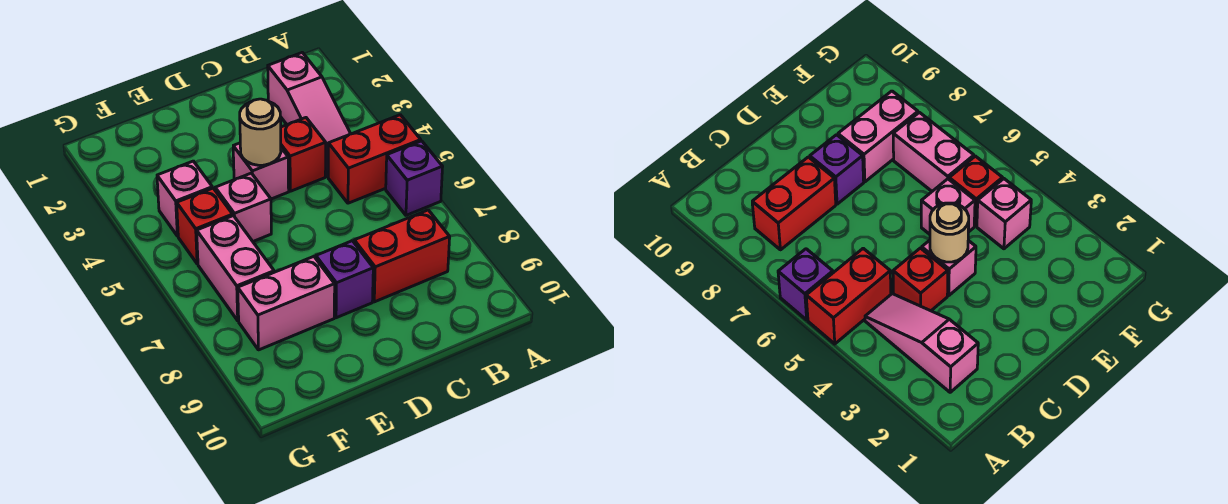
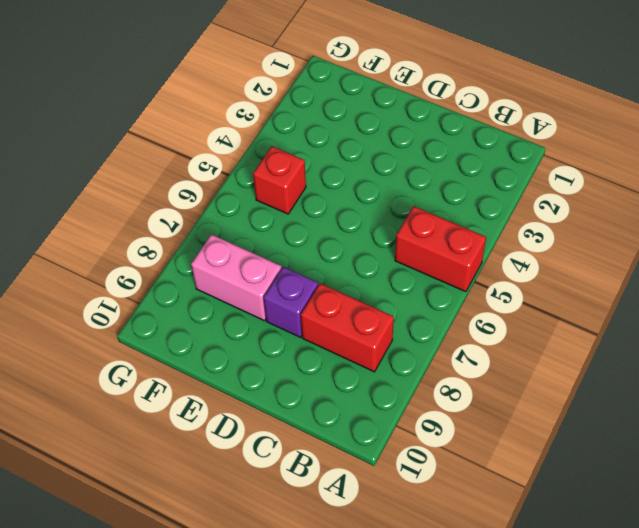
none -> purple 1x1 brick [386,141,443,215]
none -> pink 1x3 slope [268,53,351,177]
none -> red 1x1 brick [281,118,326,191]

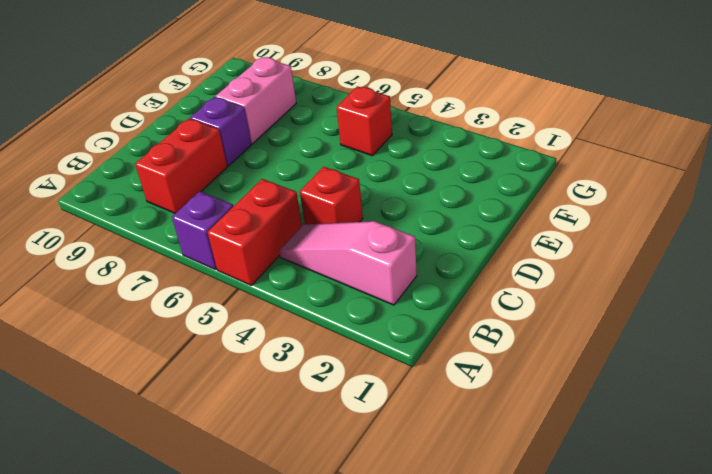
none -> pink 1x1 brick [233,143,289,199]
none -> pink 1x1 brick [215,173,271,241]
none -> pink 1x1 brick [157,161,212,236]

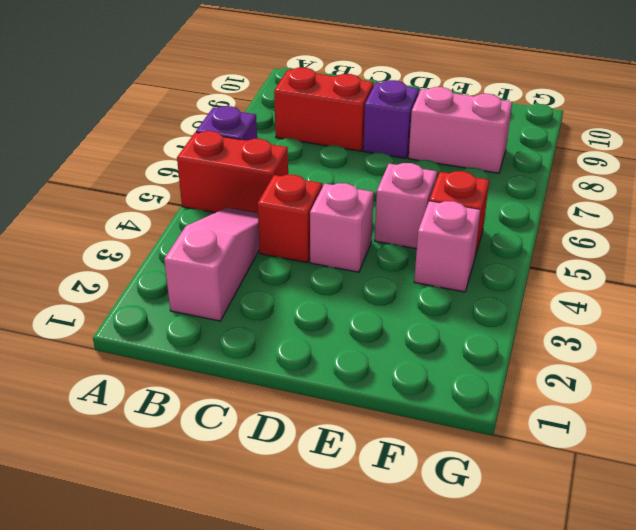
none -> pink 1x2 brick [197,216,274,321]
none -> tan 1x1 round brick [240,99,281,165]

